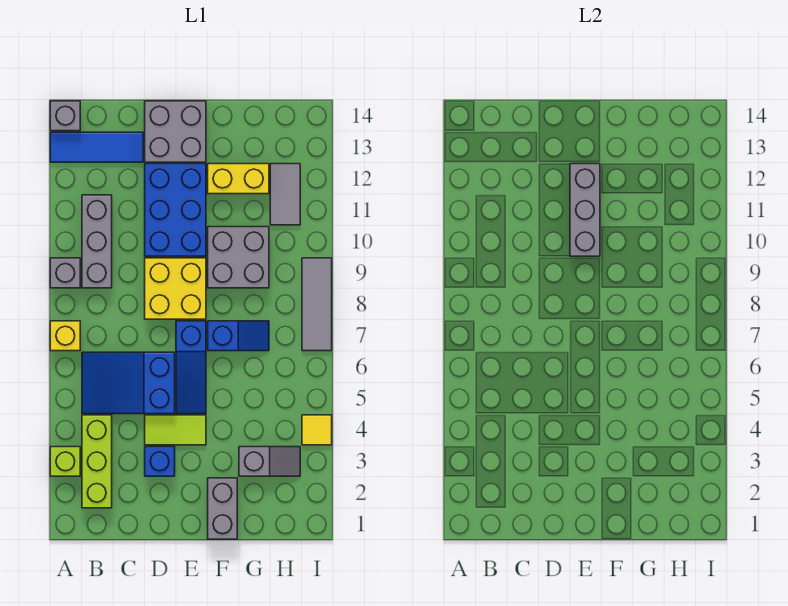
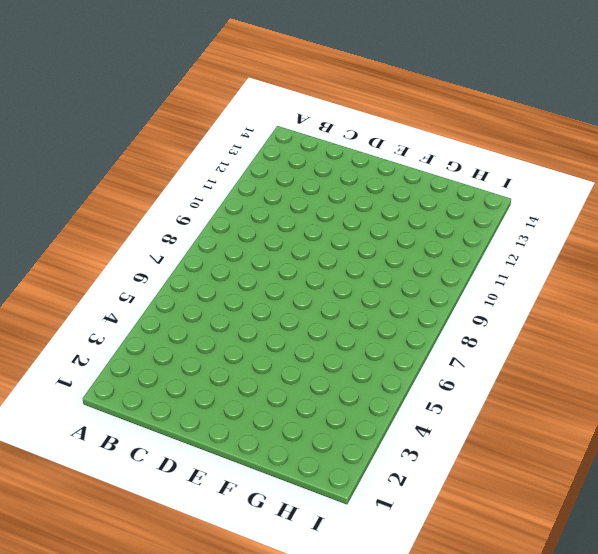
none -> lime 1x1 brick [50,447,80,476]
none -> yellow 1x1 brick [50,321,80,351]
none -> grey 1x1 brick [50,258,80,288]

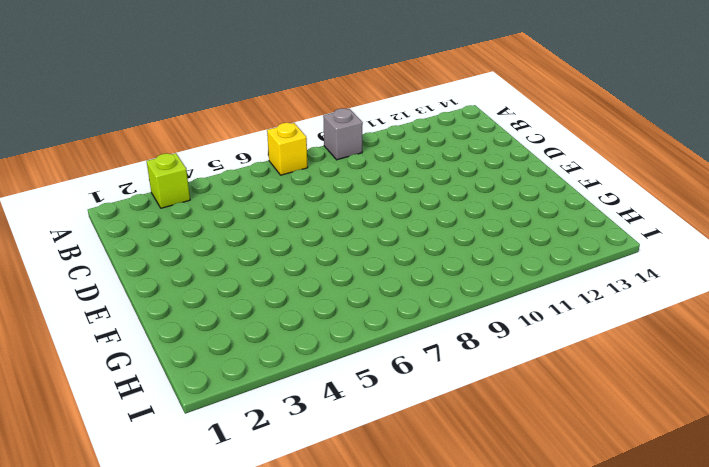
none -> blue 1x3 tile [50,132,143,162]
none -> grey 1x1 brick [50,101,80,131]
none -> lime 1x3 brick [82,415,112,508]

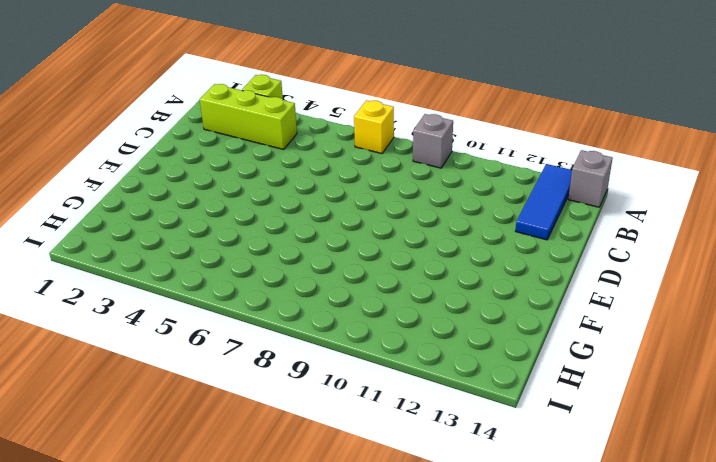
none -> blue 2x3 slope [82,352,175,414]
none -> grey 1x3 brick [82,195,112,288]
none -> blue 1x1 brick [145,447,175,476]

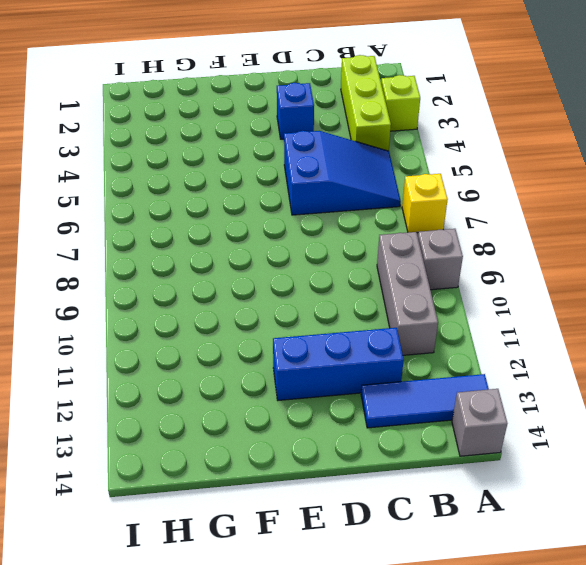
blue 1x3 brick [273,328,404,400] -> blue 2x3 brick [145,164,206,256]
none -> lime 1x2 tile [145,415,206,445]
none -> yellow 2x2 brick [145,258,206,319]
none -> grey 2x2 brick [145,101,206,162]

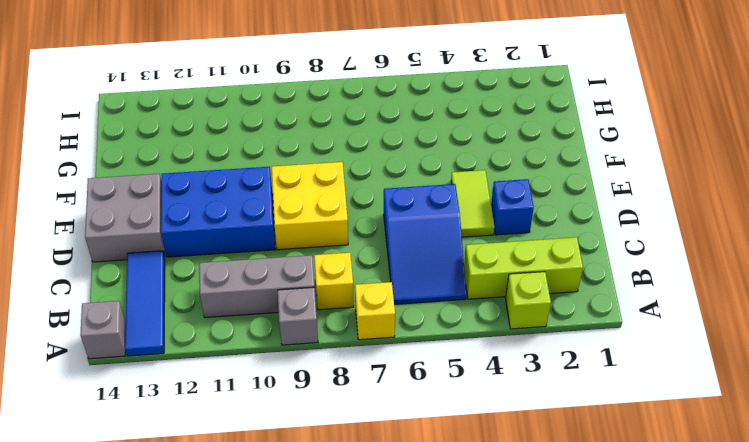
yellow 1x1 brick [314,253,354,310] -> none
none -> blue 1x3 slope [176,321,206,414]
none -> grey 1x2 brick [208,478,237,539]
none -> blue 1x2 slope [208,321,269,351]

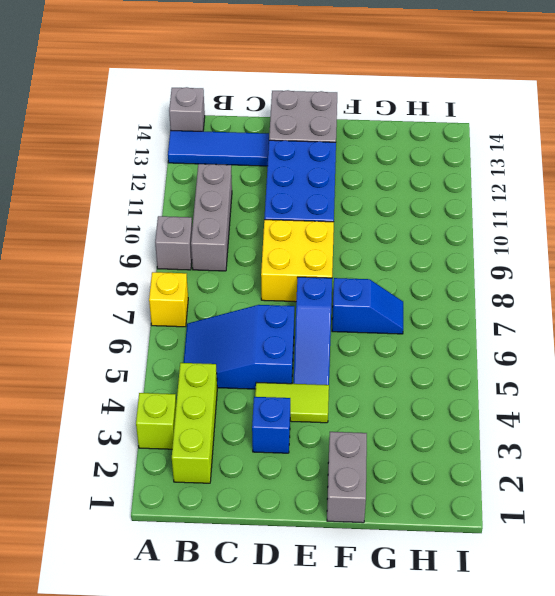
none -> grey 2x2 brick [208,227,269,288]
none -> yellow 1x2 brick [208,164,269,194]
none -> grey 1x2 slope [239,447,300,476]

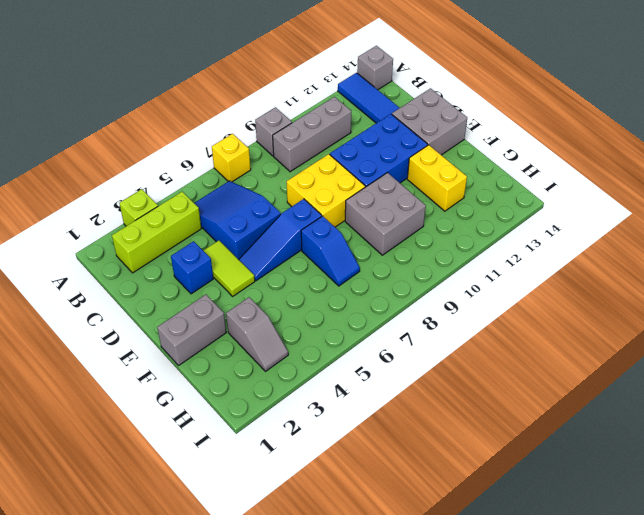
none -> grey 1x2 tile [270,164,300,225]
none -> yellow 1x1 tile [302,415,332,445]
none -> grey 1x3 tile [302,258,332,351]

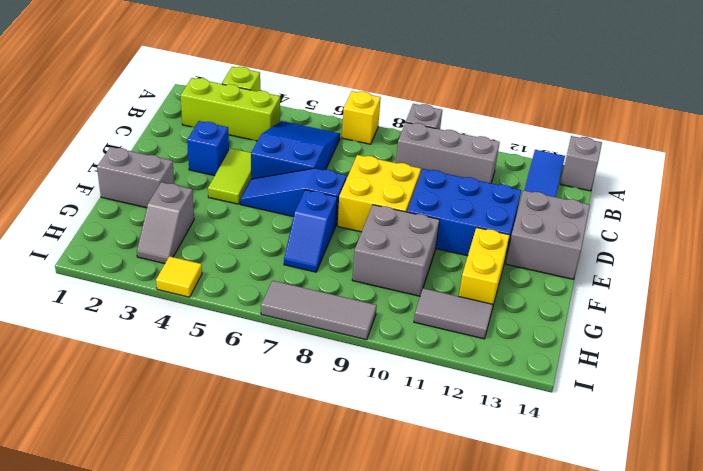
none -> grey 1x3 brick [570,164,600,256]

